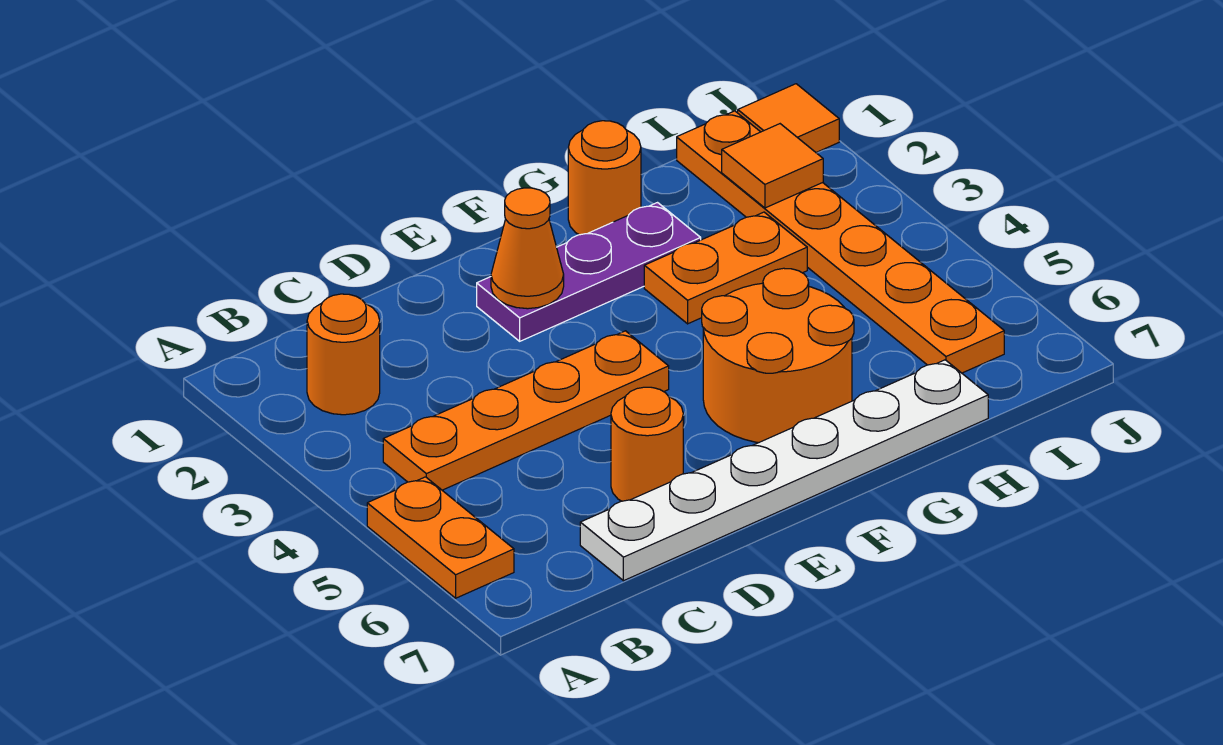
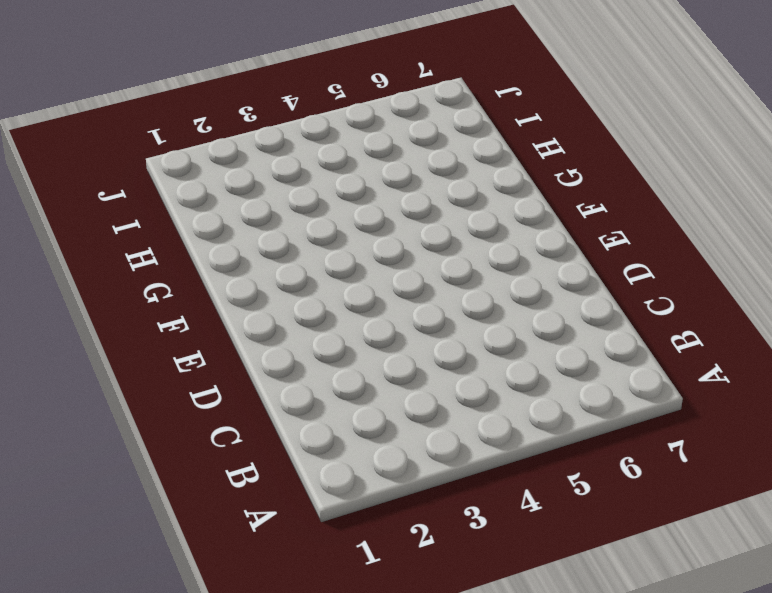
none -> orange 1x2 plate [367,477,514,598]
none -> orange 1x1 round brick [307,294,380,415]
none -> orange 1x4 plate [383,331,669,490]

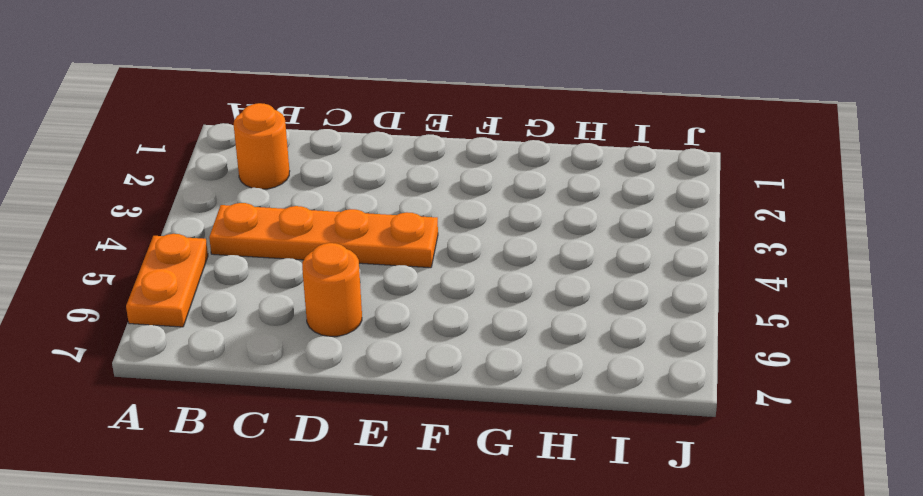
none -> white 1x6 plate [580,360,988,581]
none -> purple 1x3 plate [477,203,701,341]
none -> orange 2x2 round brick [702,268,854,443]

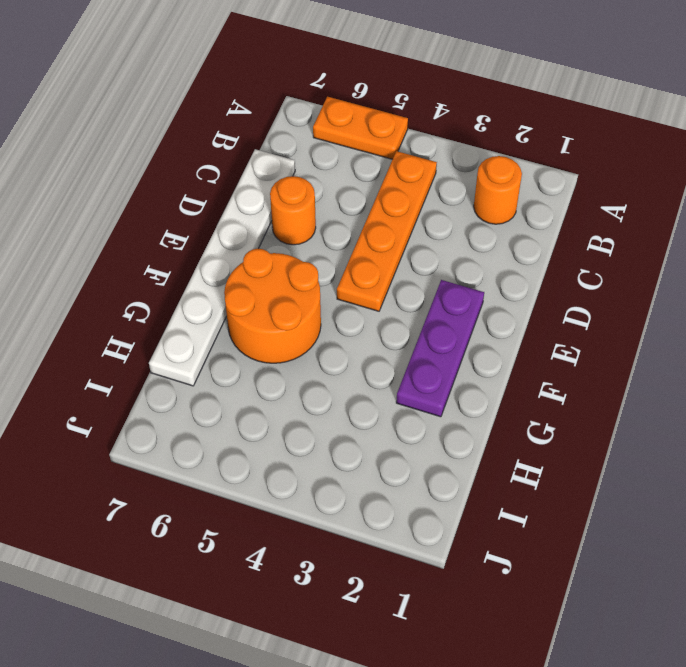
none -> orange 1x1 round brick [568,121,641,235]
none -> orange 1x2 plate [644,212,807,324]
none -> orange 1x6 plate [677,111,1004,373]

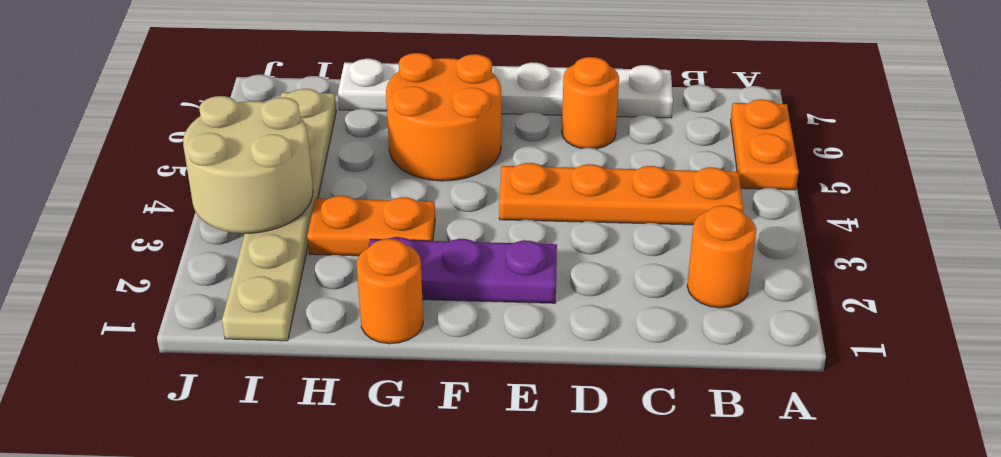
tan 1x6 plate [222,89,336,341] -> orange 1x6 plate [677,111,1004,373]
tan 2x2 round brick [183,96,313,233] -> none
none -> orange 1x1 tile [738,84,839,152]
none -> orange 1x1 cone [491,188,564,309]
none -> orange 1x1 tile [722,124,823,208]

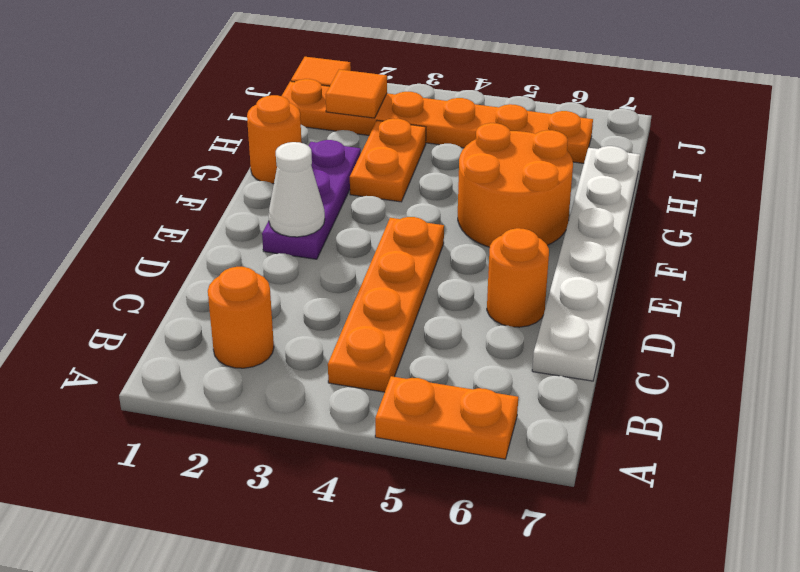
white 1x1 cone [269,142,325,237] -> orange 1x1 cone [491,188,564,309]

